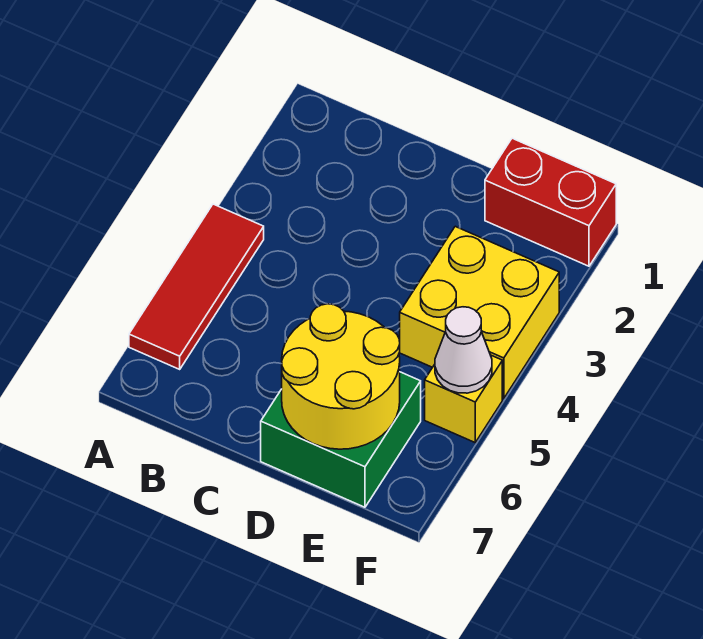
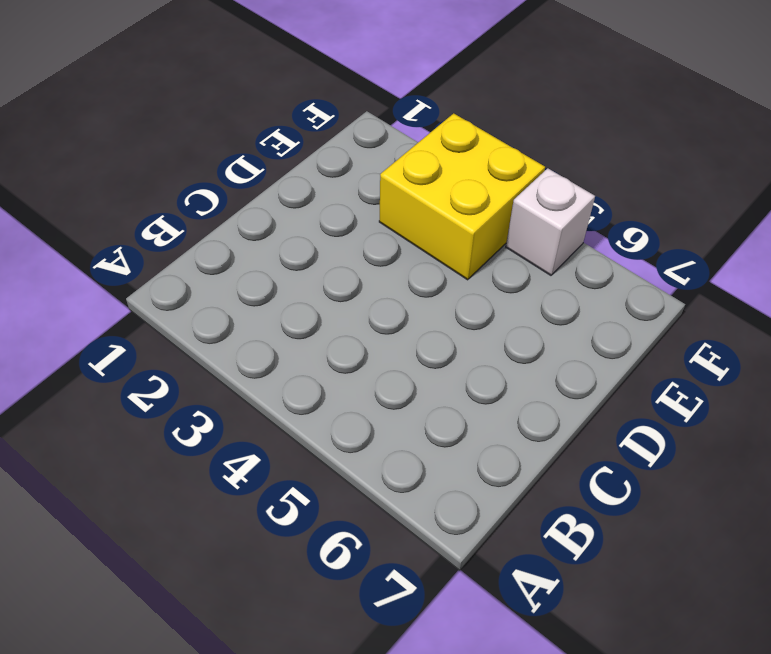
white 1x1 brick [506,168,595,275] -> yellow 1x1 brick [425,355,502,442]
none -> red 1x3 tile [129,204,264,369]
none -> green 2x2 brick [261,372,421,507]

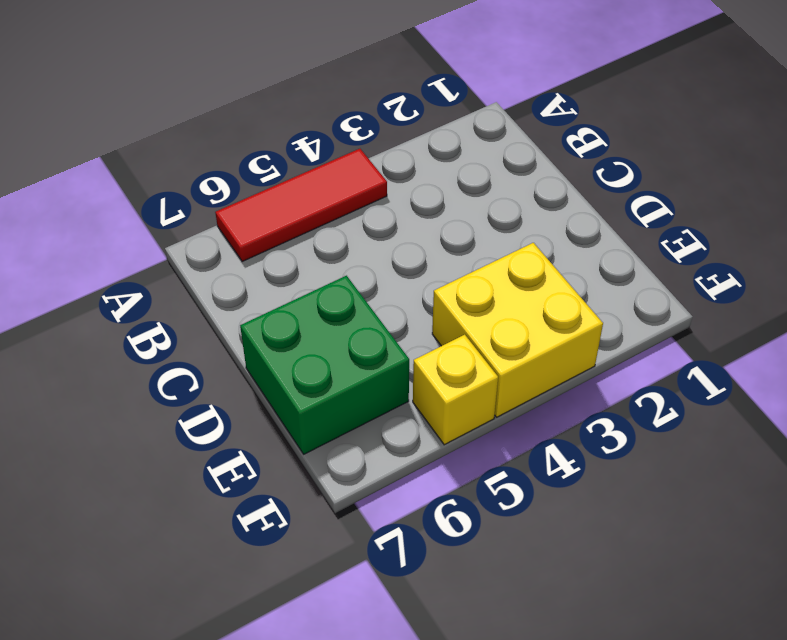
none -> red 1x2 brick [485,138,616,266]
none -> yellow 2x2 round brick [282,304,400,449]

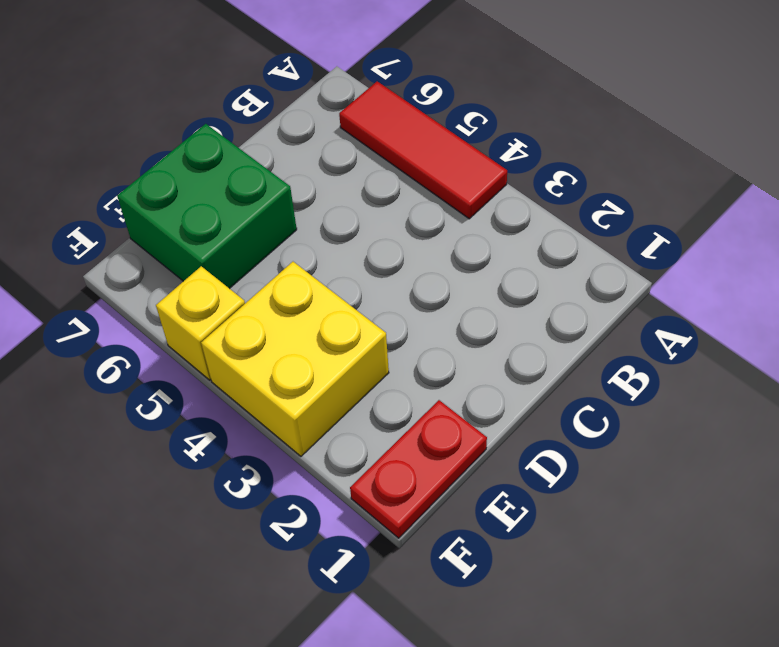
red 1x2 plate [350,400,487,538] -> red 1x2 brick [485,138,616,266]
none -> yellow 2x2 round brick [282,304,400,449]
none -> white 1x1 cone [435,307,492,393]

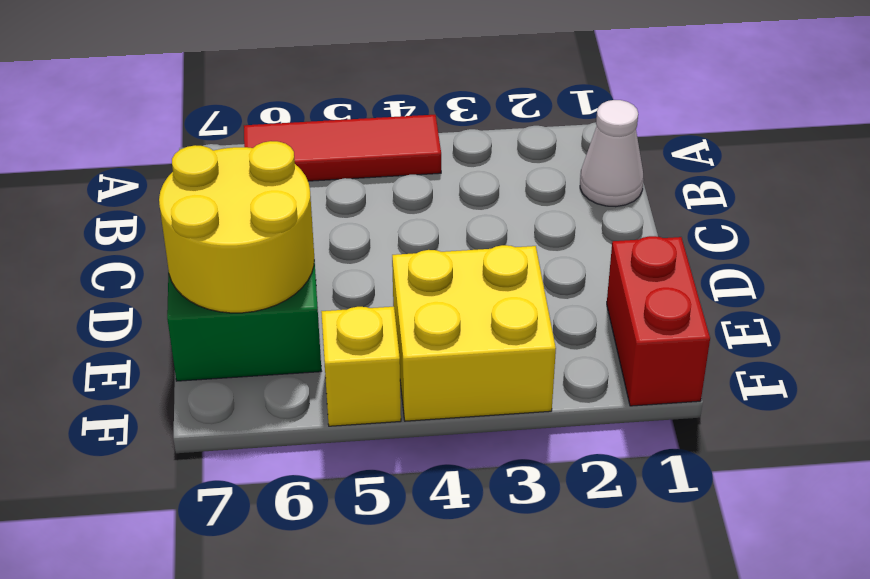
white 1x1 cone [580,100,644,207] -> white 1x1 cone moved to [435,307,492,393]

